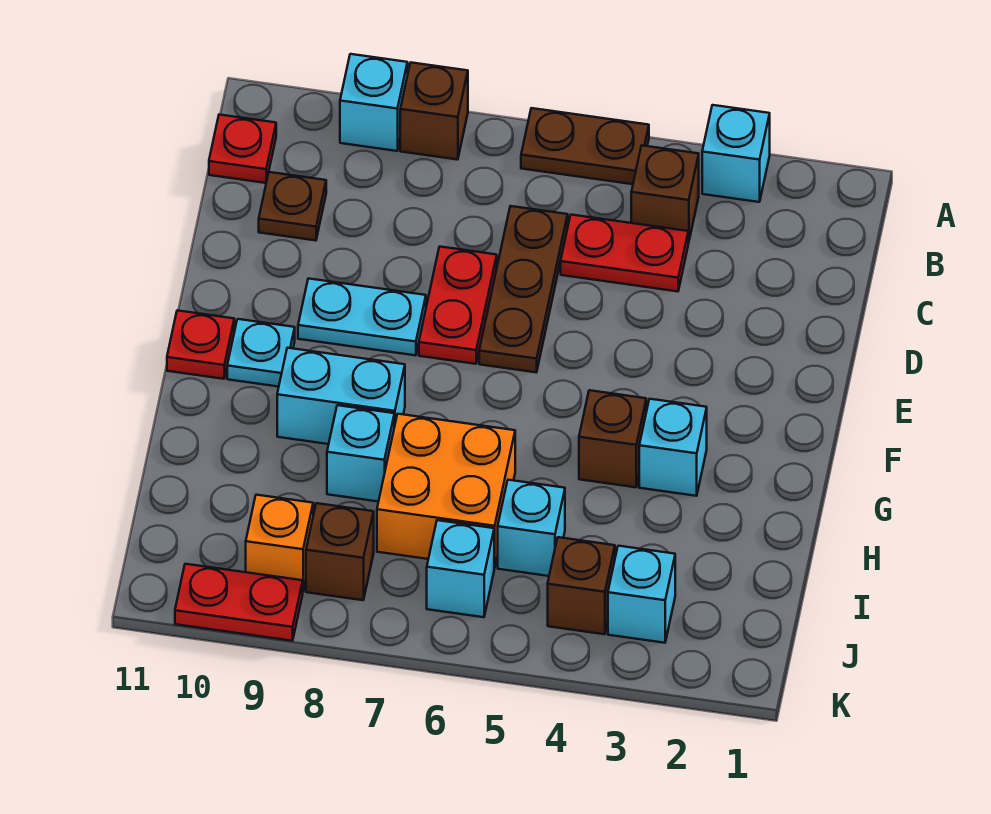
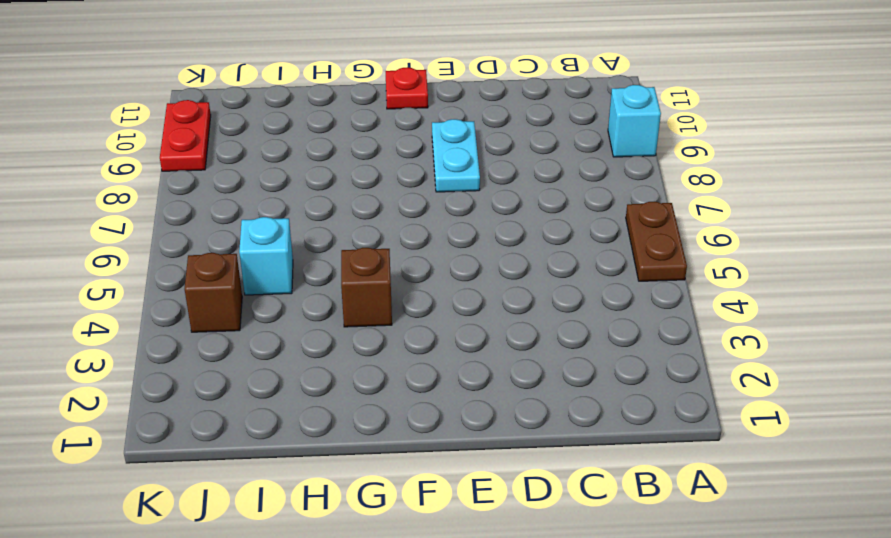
none -> cyan 1x1 brick [702,105,770,202]
none -> brown 1x1 brick [400,63,468,160]
none -> brown 1x1 brick [631,146,699,243]

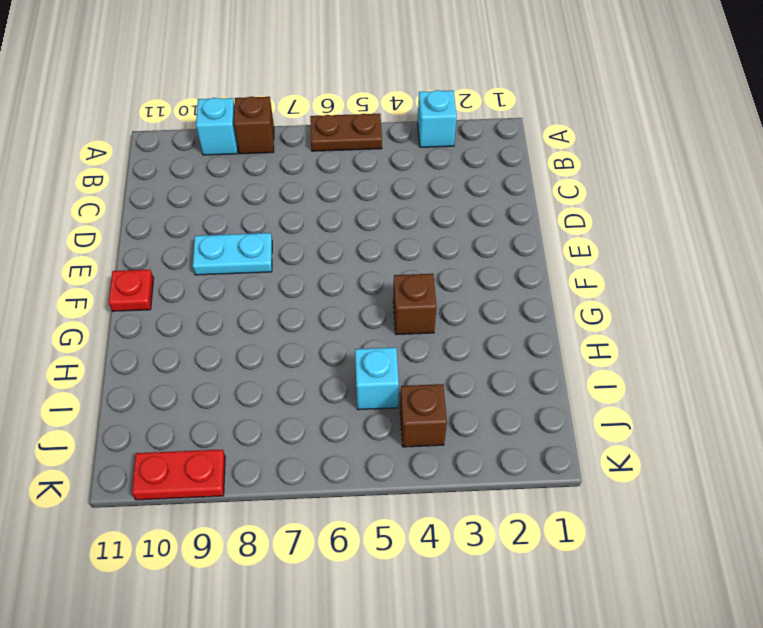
none -> brown 1x1 brick [631,146,699,243]
none -> red 1x1 plate [209,115,276,183]
none -> red 1x2 plate [561,215,688,291]

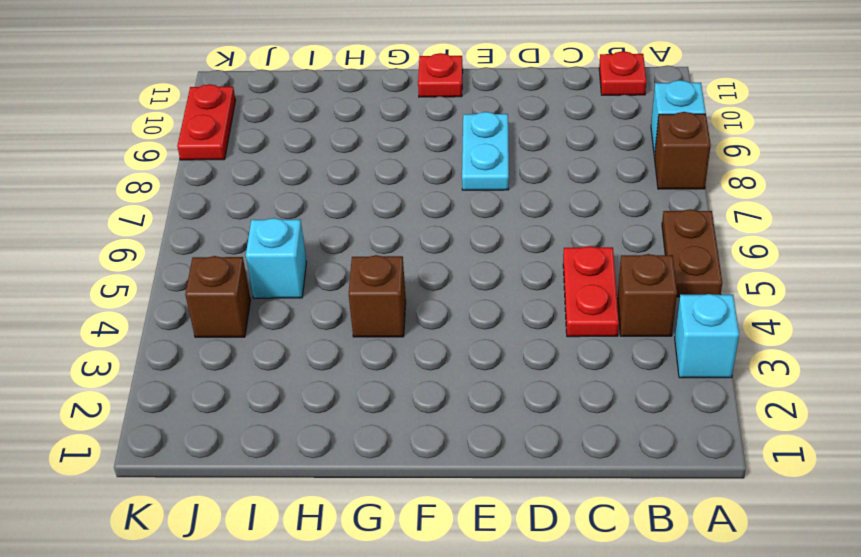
none -> brown 1x3 plate [479,206,568,372]
none -> brown 1x1 plate [259,172,326,240]
none -> red 1x2 plate [419,247,497,364]

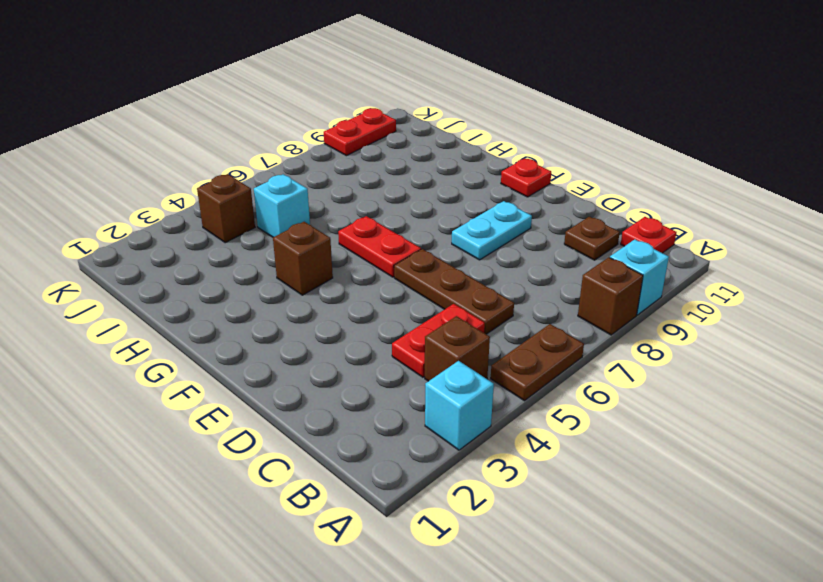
red 1x2 plate [338,216,421,277] -> red 1x2 plate moved to [419,247,497,364]
none -> cyan 1x1 plate [227,319,295,387]
none -> cyan 1x1 brick [639,399,707,496]
none -> cyan 1x2 brick [277,348,405,444]

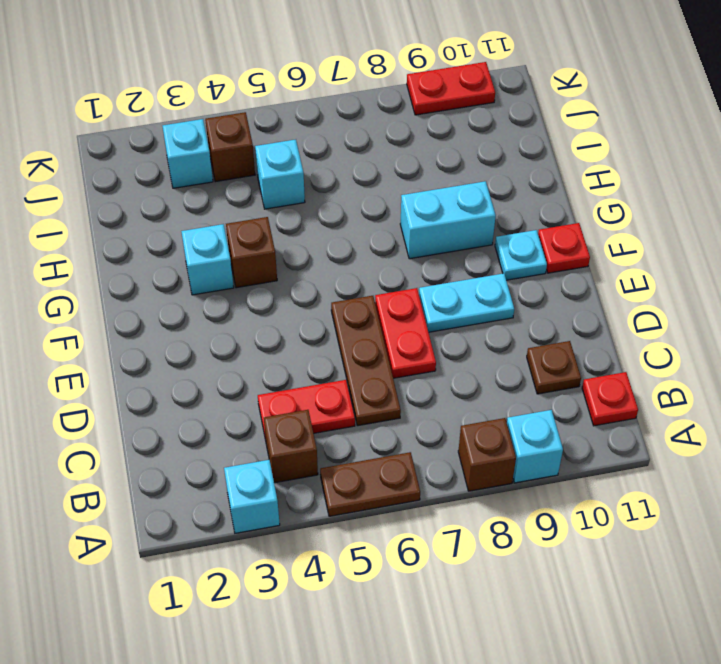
none -> orange 2x2 brick [377,414,515,568]
none -> cyan 1x1 brick [327,405,394,502]
none -> cyan 1x1 brick [427,520,494,617]

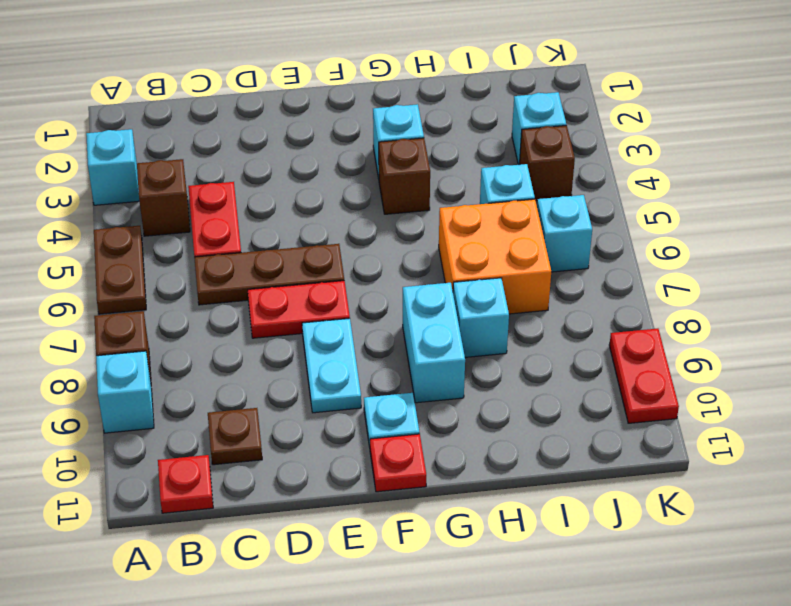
none -> brown 1x1 brick [306,503,374,600]
none -> orange 1x1 brick [246,495,313,590]

